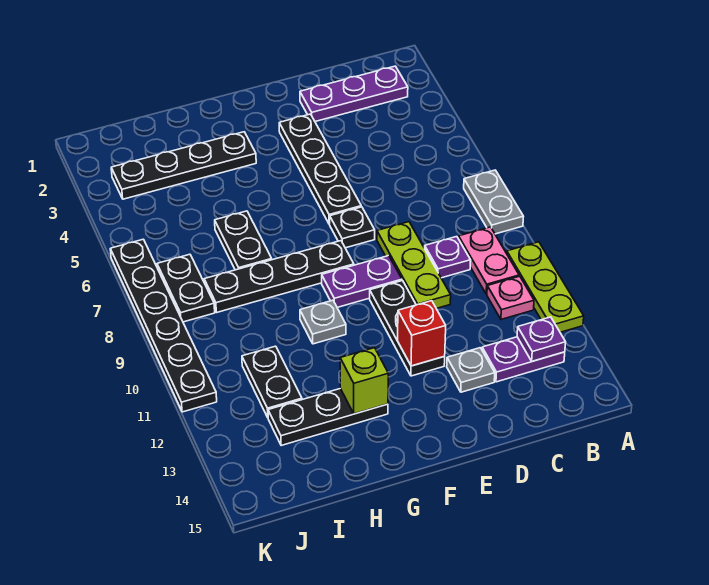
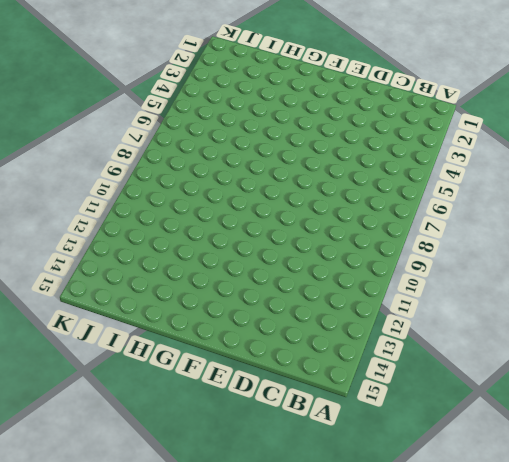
none -> grey 1x2 plate [464,170,524,234]
none -> lime 1x3 plate [507,242,584,332]
none -> purple 1x3 plate [300,66,408,121]

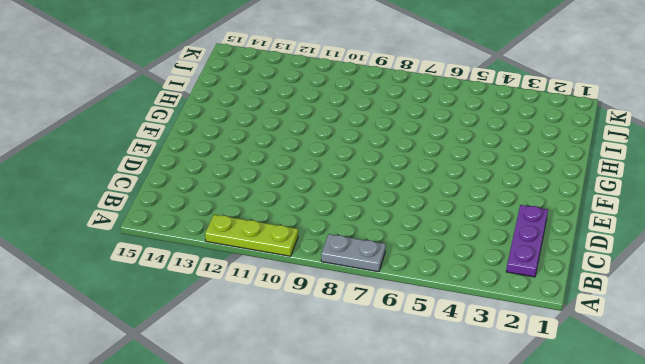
none -> pink 1x2 plate [459,227,519,294]
none -> pink 1x1 plate [487,276,534,319]
none -> purple 1x2 plate [482,337,565,382]

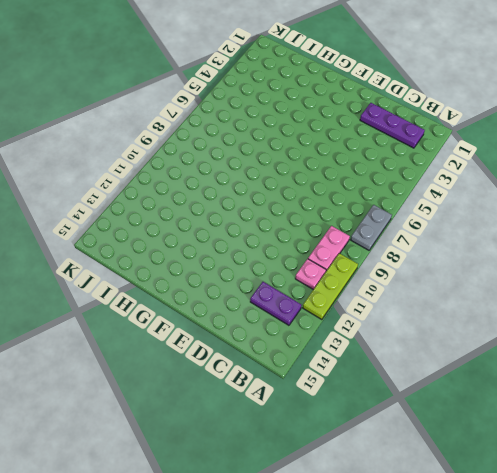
none -> purple 1x1 plate [425,237,471,278]
none -> lime 1x3 plate [377,222,451,309]
none -> grey 1x1 plate [447,348,495,392]

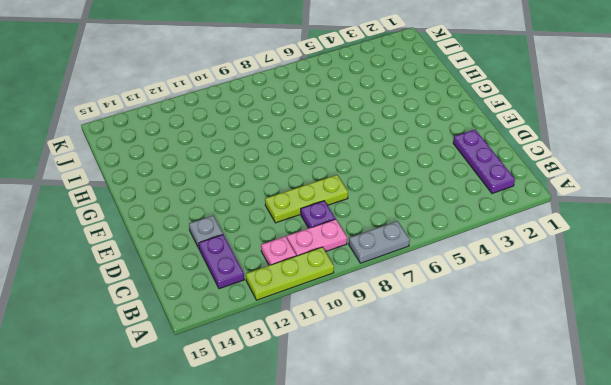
none -> black 1x4 plate [279,114,361,224]
none -> black 1x1 plate [330,207,375,248]
none -> purple 1x2 plate [322,256,402,307]

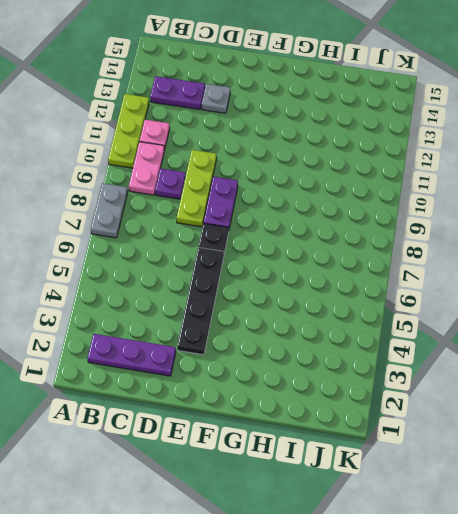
purple 1x2 plate [203,177,238,228] -> purple 1x2 plate turned to [322,256,402,307]
none -> black 1x3 plate [370,281,445,376]
none -> black 1x4 plate [204,241,354,312]
none -> black 1x4 plate [111,132,256,199]

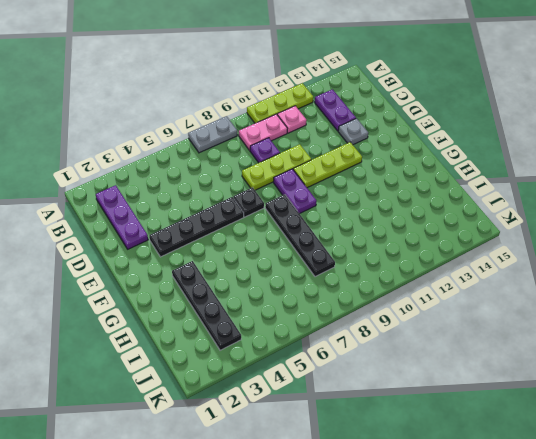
lime 1x3 plate [293,142,362,188] -> black 1x3 plate [370,281,445,376]
none -> grey 1x1 plate [300,300,346,344]
none -> black 1x3 plate [268,389,388,446]
none -> black 1x2 plate [215,211,272,270]

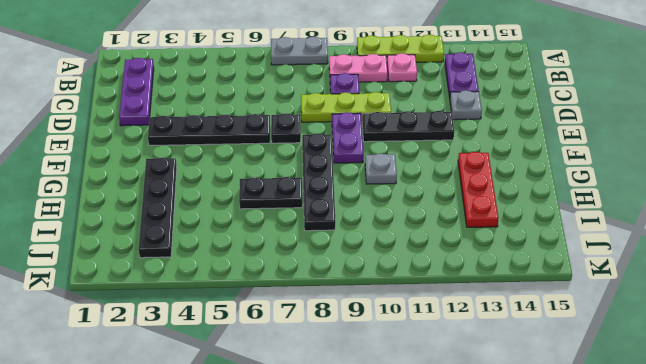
red 1x3 plate [458,152,498,227] -> black 1x3 plate [268,389,388,446]
none -> black 1x2 plate [242,346,302,417]
none -> black 1x2 plate [157,254,215,322]
none -> black 1x6 plate [110,239,217,412]

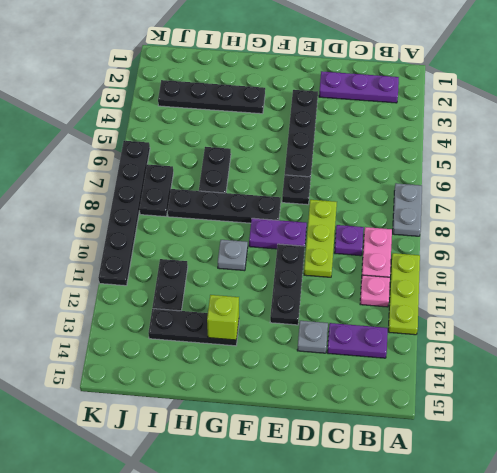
none -> purple 1x1 plate [517,317,566,361]
none -> red 1x1 brick [398,301,446,366]

